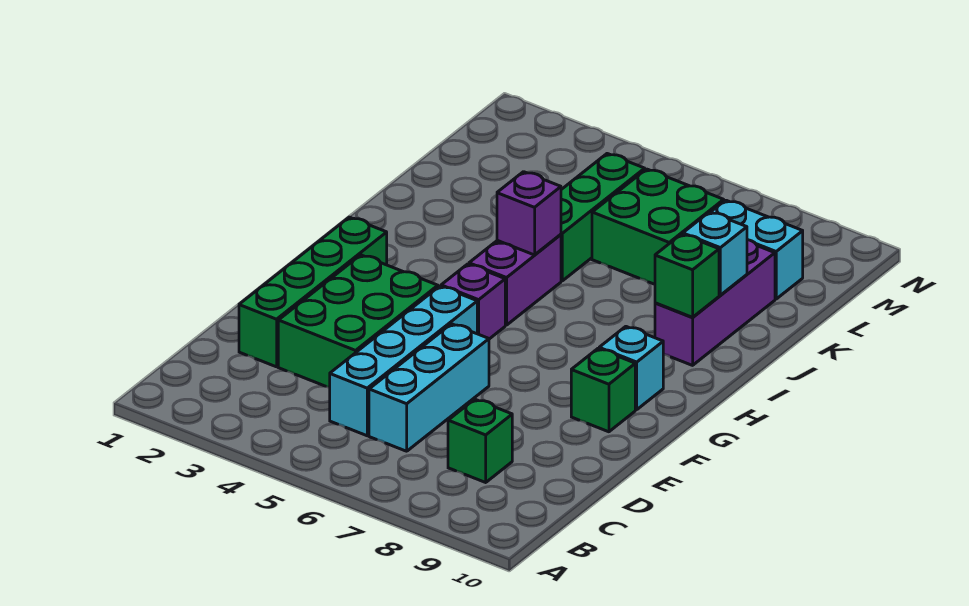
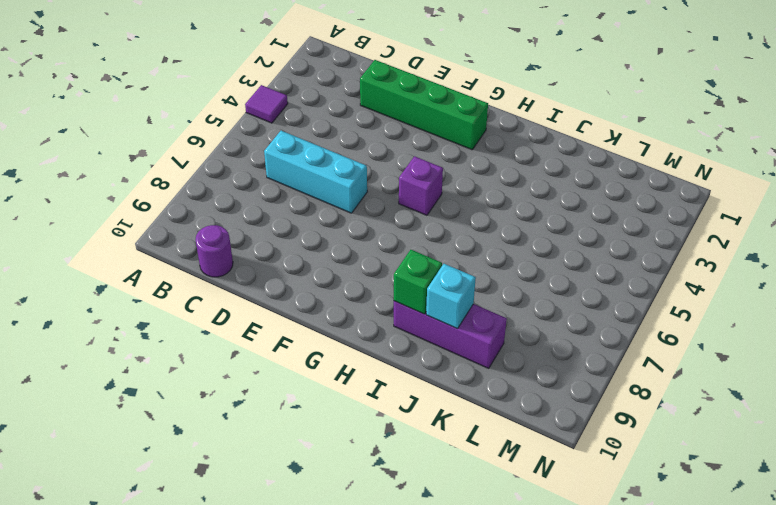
purple 1x1 tile [245,85,288,123] -> none
purple 1x1 round brick [196,225,233,277] -> none
none -> cyan 1x4 brick [330,286,477,436]
none -> green 1x1 brick [448,399,512,482]
none -> green 2x3 brick [278,255,438,387]

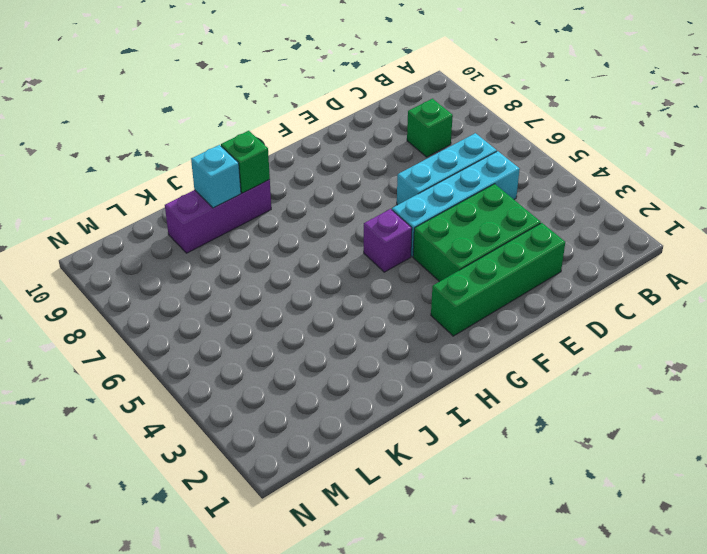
none -> green 1x1 brick [571,349,635,432]
none -> cyan 1x1 brick [599,327,663,410]
none -> purple 1x2 brick [469,234,561,325]

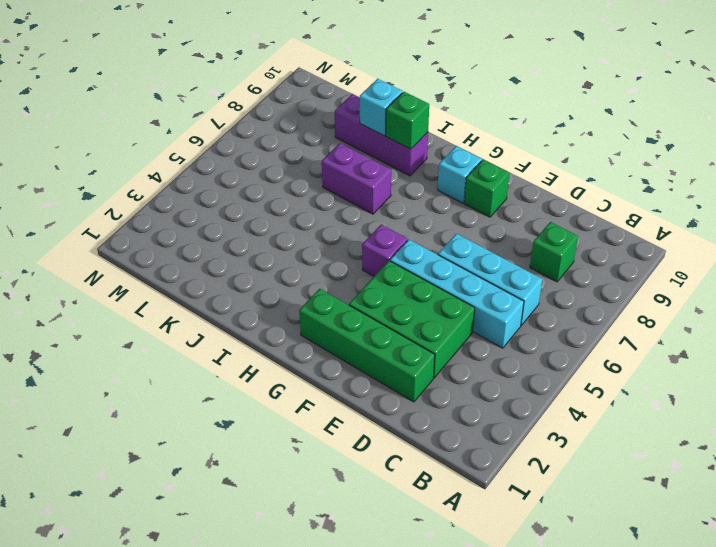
purple 1x2 brick [322,143,391,214] -> purple 1x2 brick moved to [469,234,561,325]
none -> green 1x3 brick [561,154,645,281]
none -> green 2x2 brick [592,169,724,284]
none -> cyan 1x2 brick [711,200,803,299]

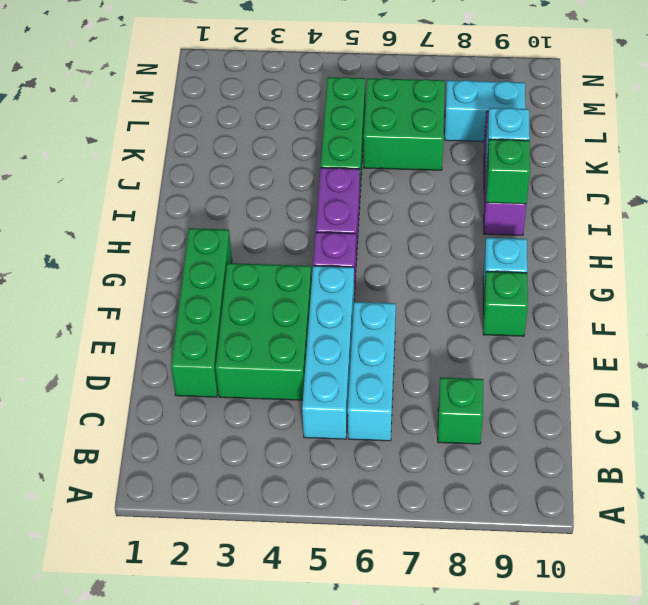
none -> purple 1x1 brick [497,172,561,255]

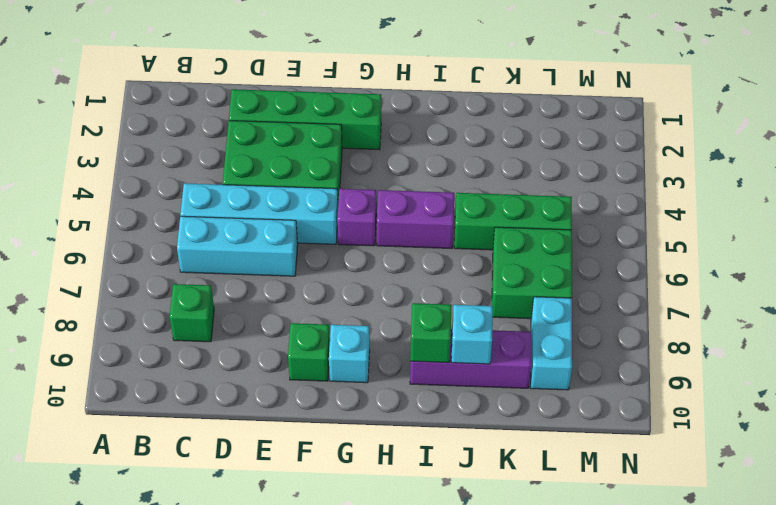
none -> purple 1x1 brick [497,172,561,255]

